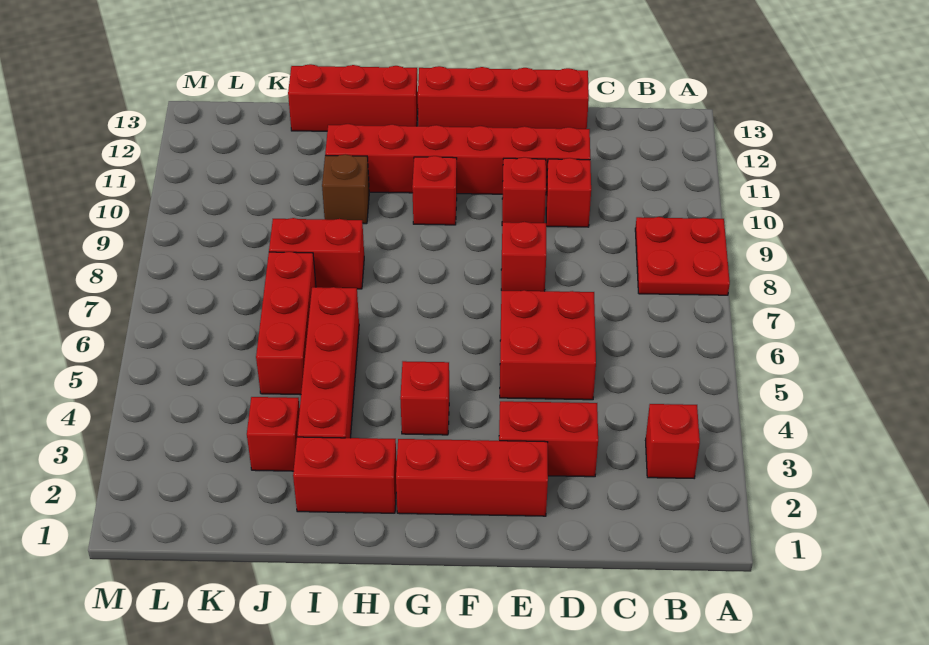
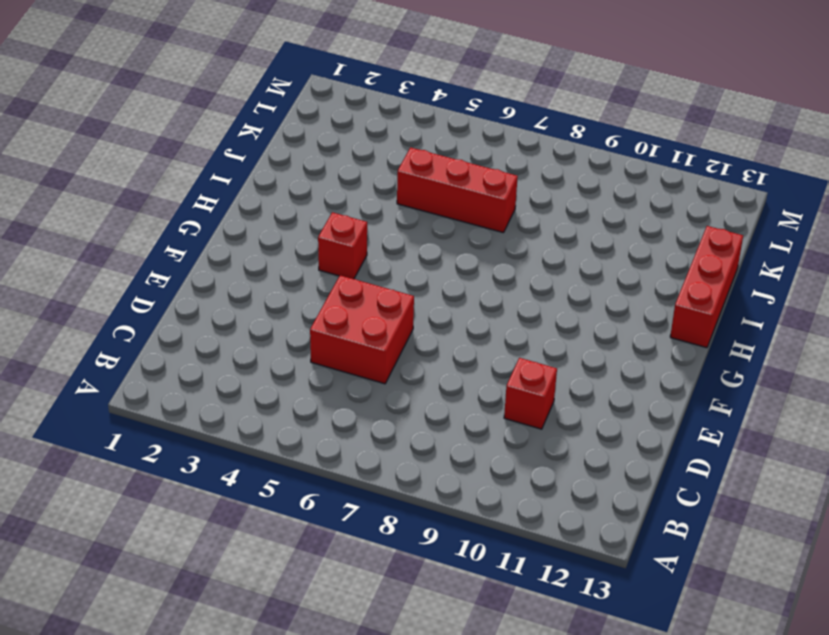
none -> red 2x2 plate [635,217,730,295]
none -> red 1x1 brick [645,404,700,478]
none -> red 1x2 brick [499,401,598,477]

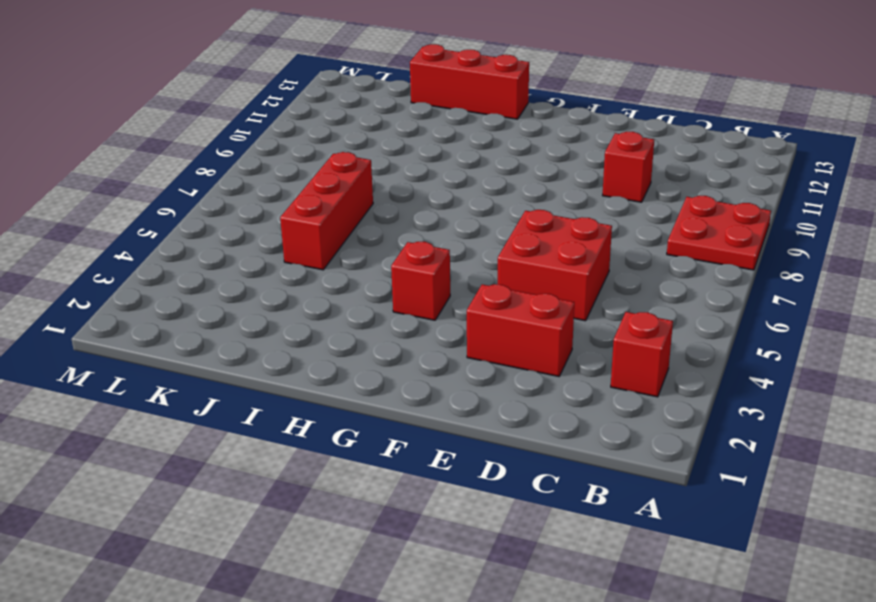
none -> red 1x6 brick [325,124,590,194]
none -> red 1x4 brick [418,66,589,129]
none -> red 1x3 brick [396,439,548,516]

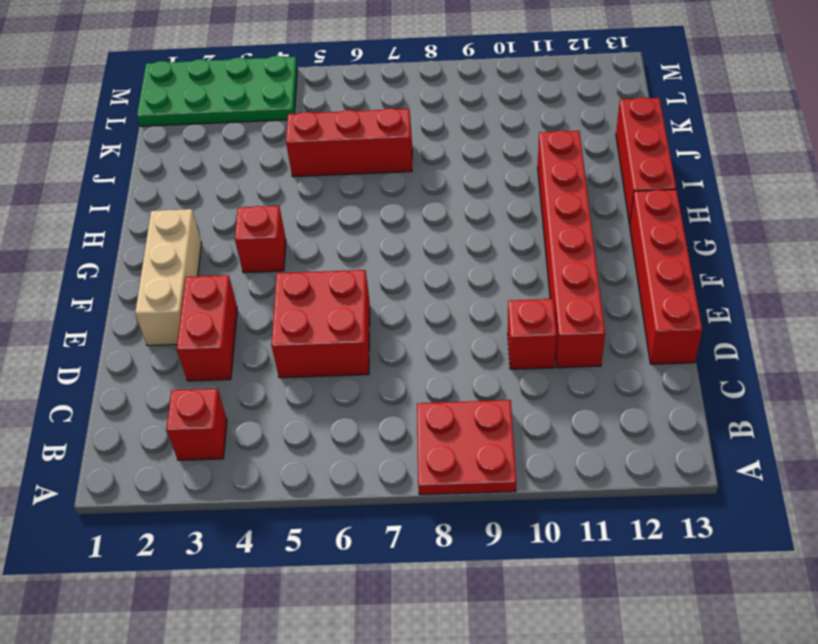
tan 1x3 brick [135,209,202,346] -> red 1x3 brick [396,439,548,516]
green 2x4 plate [137,56,297,126] -> none
none -> red 1x1 brick [501,222,546,291]
none -> red 1x1 brick [502,157,546,223]
none -> red 1x1 brick [412,156,457,225]

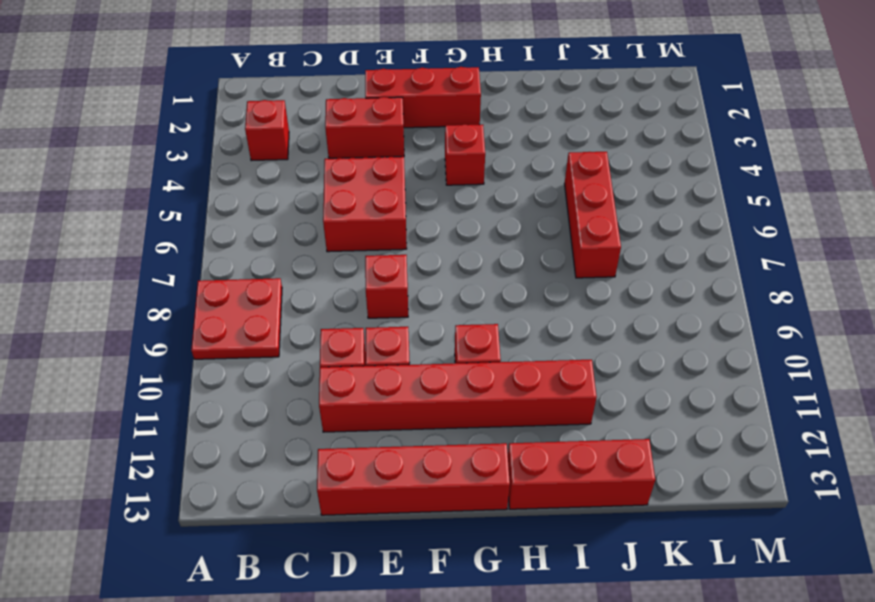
none -> red 1x2 brick [293,437,397,513]
none -> red 1x4 brick [297,287,359,438]
none -> red 1x2 brick [269,218,364,289]

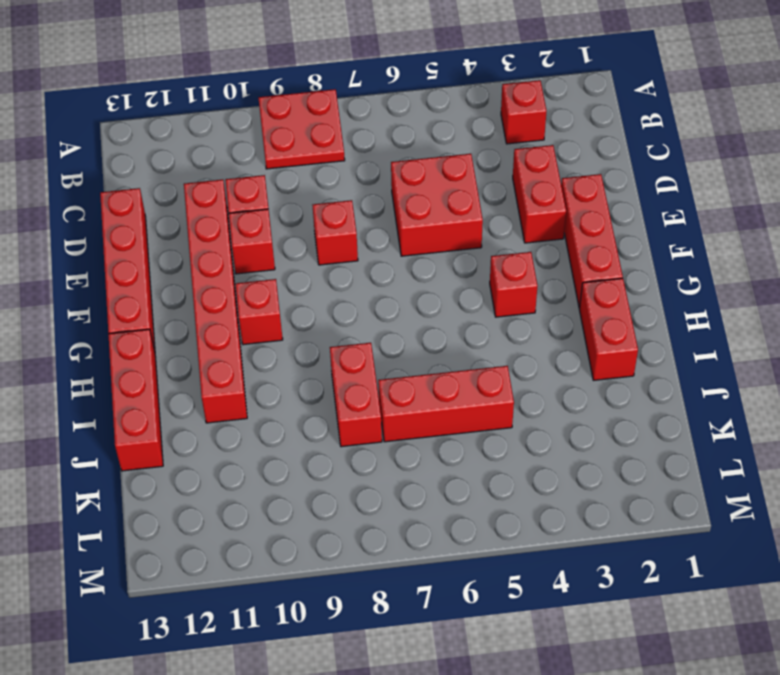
none -> red 1x4 brick [297,287,359,438]
none -> brown 1x1 brick [322,154,369,224]
none -> red 1x1 brick [247,397,300,471]

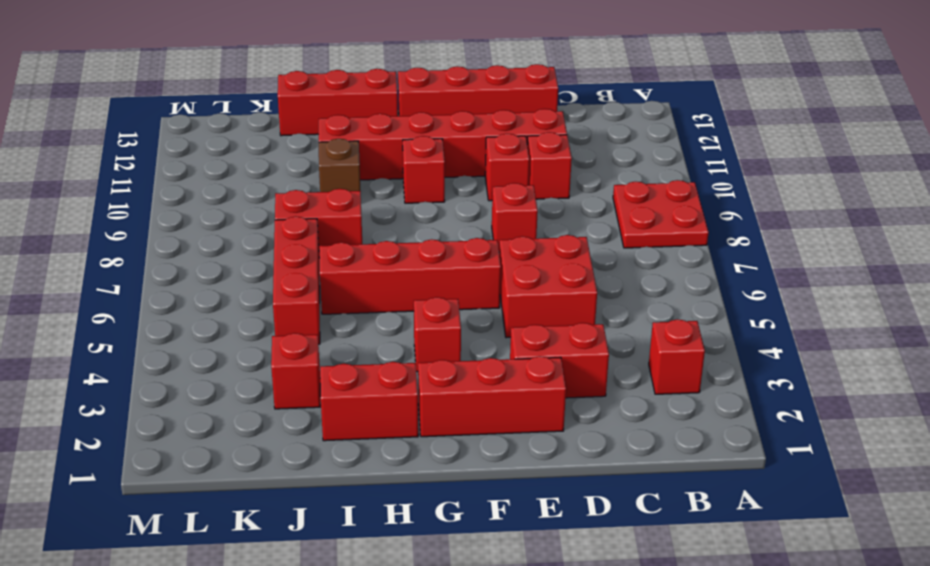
red 1x4 brick [319,238,501,314] -> red 1x4 brick turned to [297,287,359,438]

